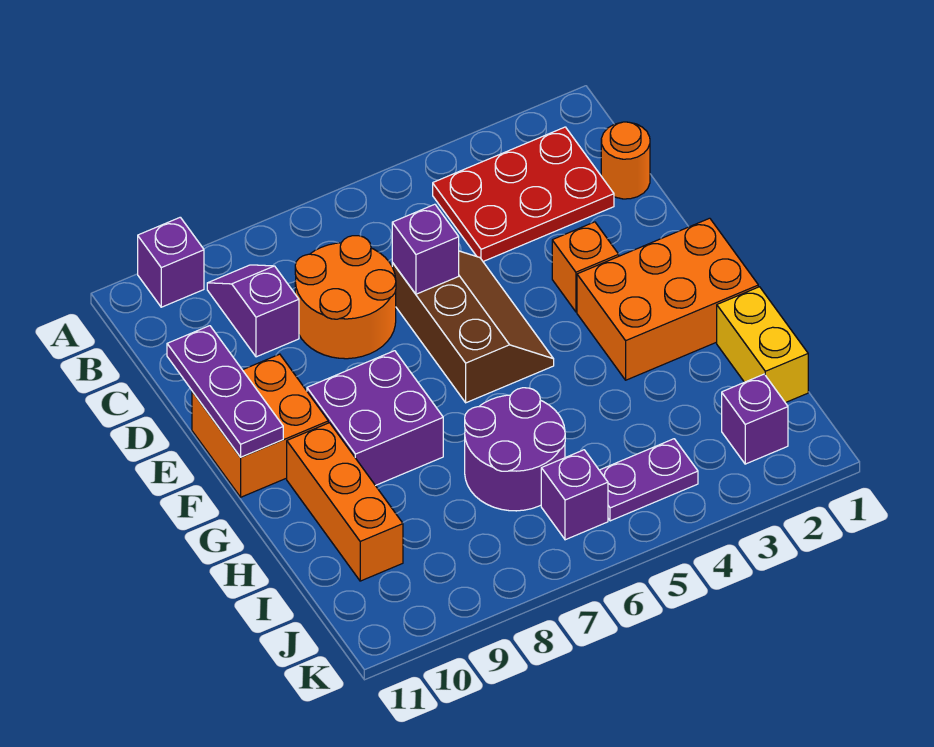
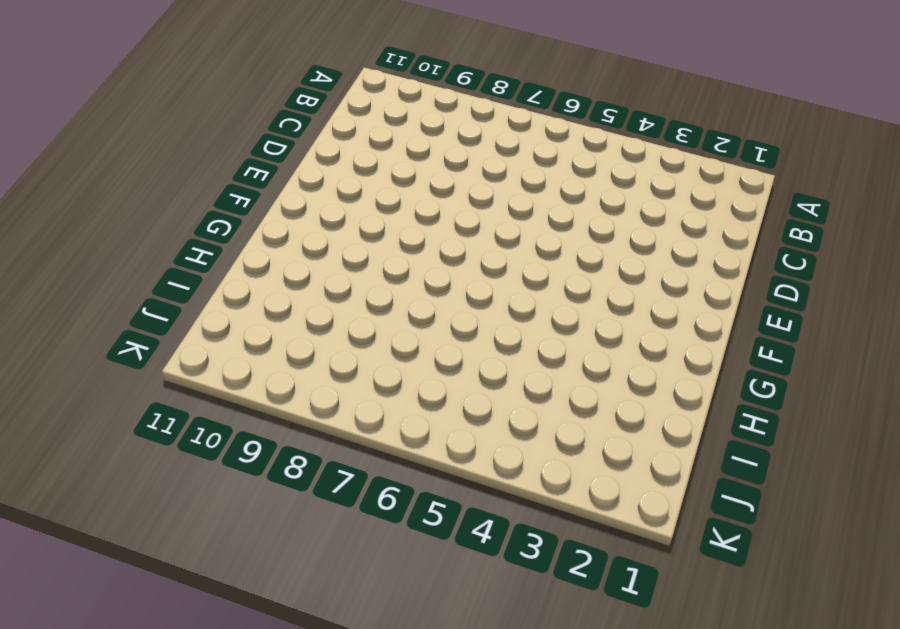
none -> purple 1x1 brick [138,217,204,307]
none -> red 2x3 plate [433,127,614,261]
none -> purple 1x2 slope [207,265,299,357]

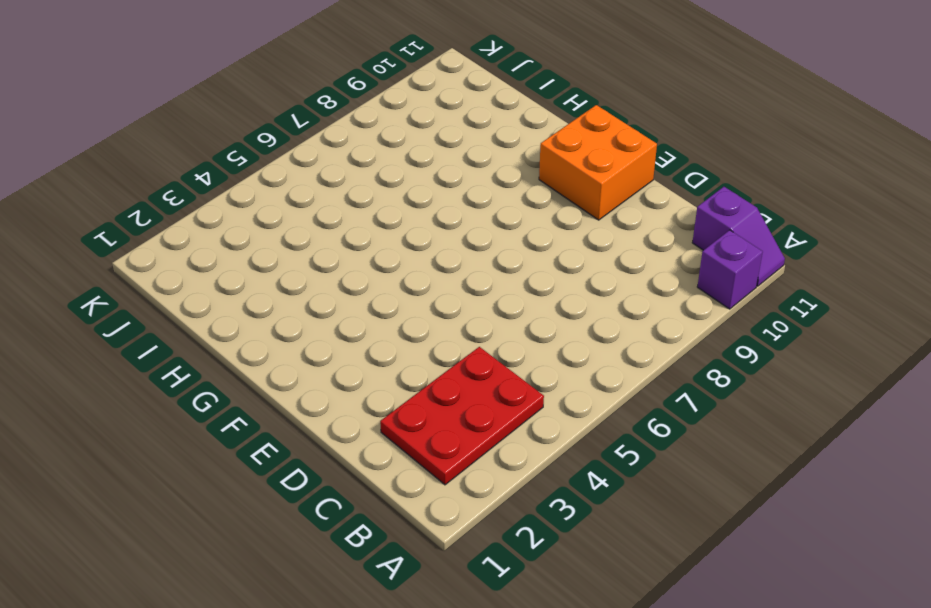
purple 1x2 slope [692,187,785,286] -> purple 1x2 slope moved to [207,265,299,357]
none -> orange 1x1 round brick [601,122,650,199]
none -> orange 2x2 round brick [295,236,396,359]
none -> brown 2x3 slope [392,251,554,403]

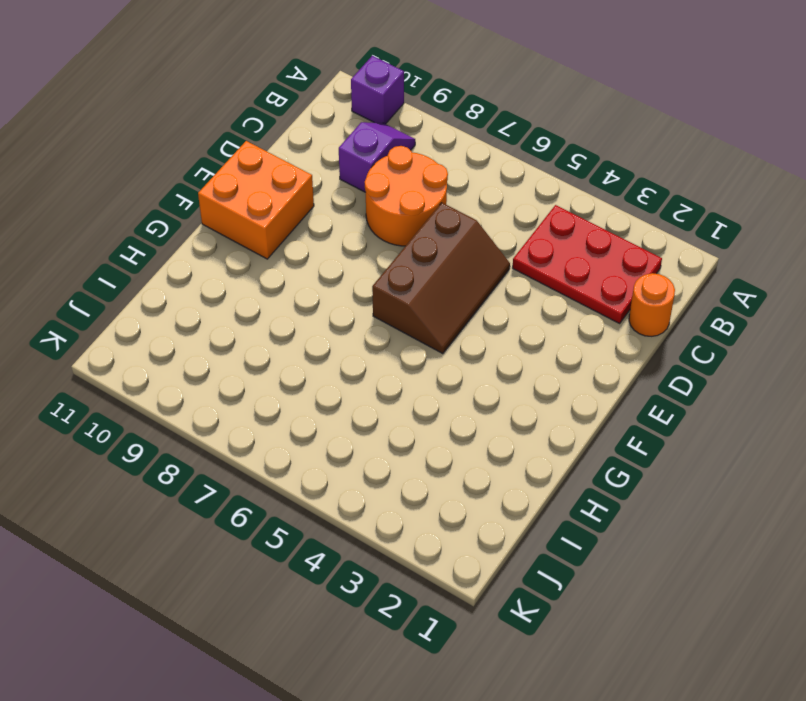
none -> orange 1x1 brick [552,222,619,312]
none -> orange 2x3 brick [577,218,758,380]
none -> purple 2x2 brick [307,351,443,486]

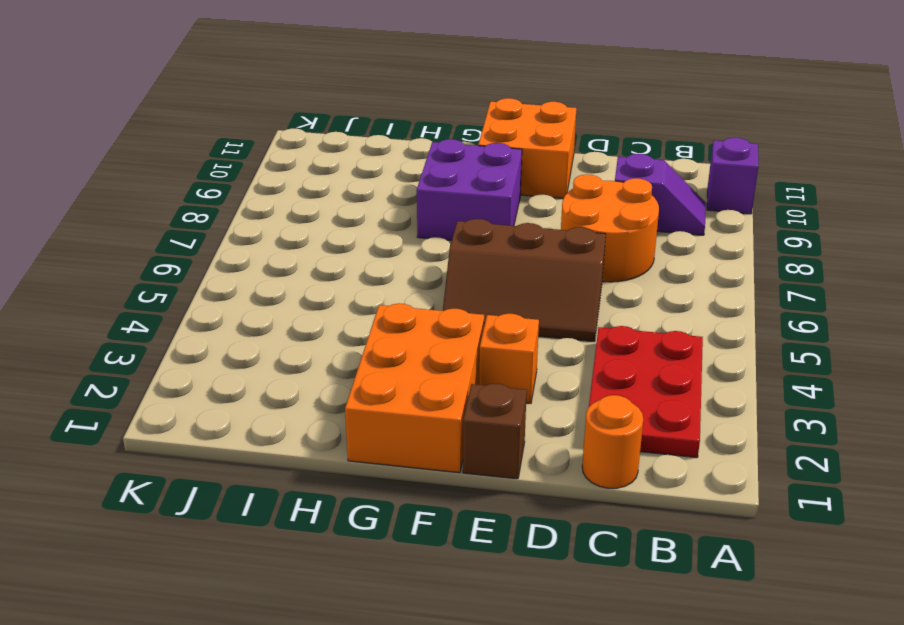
brown 1x1 brick [463,384,527,479] -> none
none -> orange 1x3 brick [287,423,403,581]
none -> yellow 1x2 brick [717,287,808,403]
none -> purple 2x2 round brick [465,388,565,511]

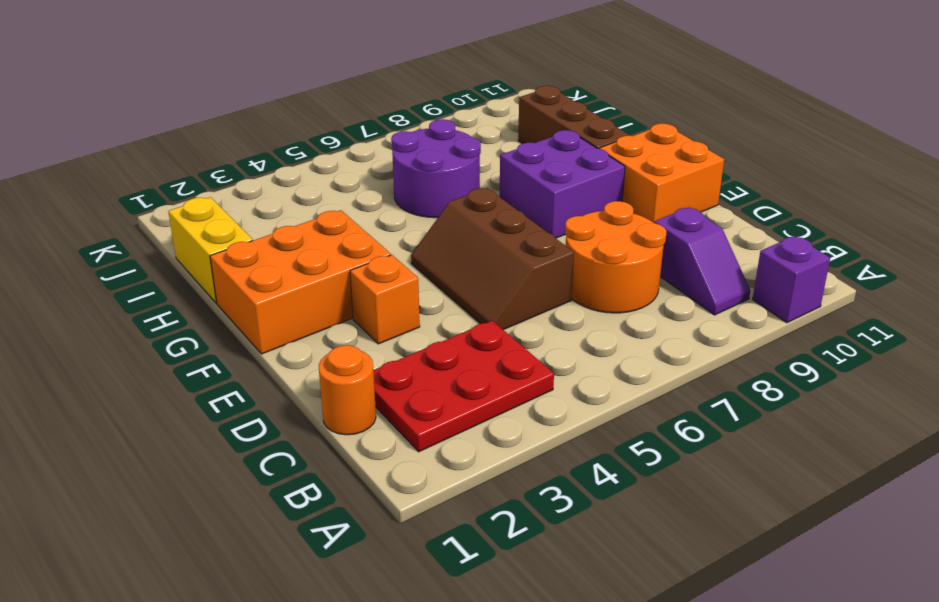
brown 1x3 brick [518,86,630,149] -> orange 1x3 brick [287,423,403,581]
none -> purple 1x1 brick [722,374,788,464]
none -> purple 1x2 plate [599,439,698,521]
none -> purple 1x1 brick [541,450,608,540]

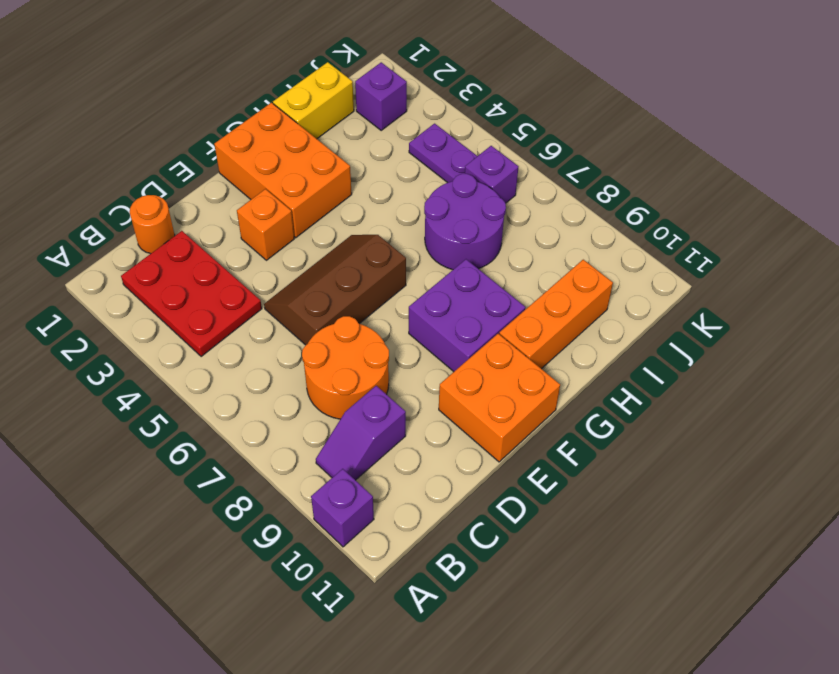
none -> purple 1x1 brick [392,204,459,294]
none -> purple 1x3 plate [167,326,283,457]

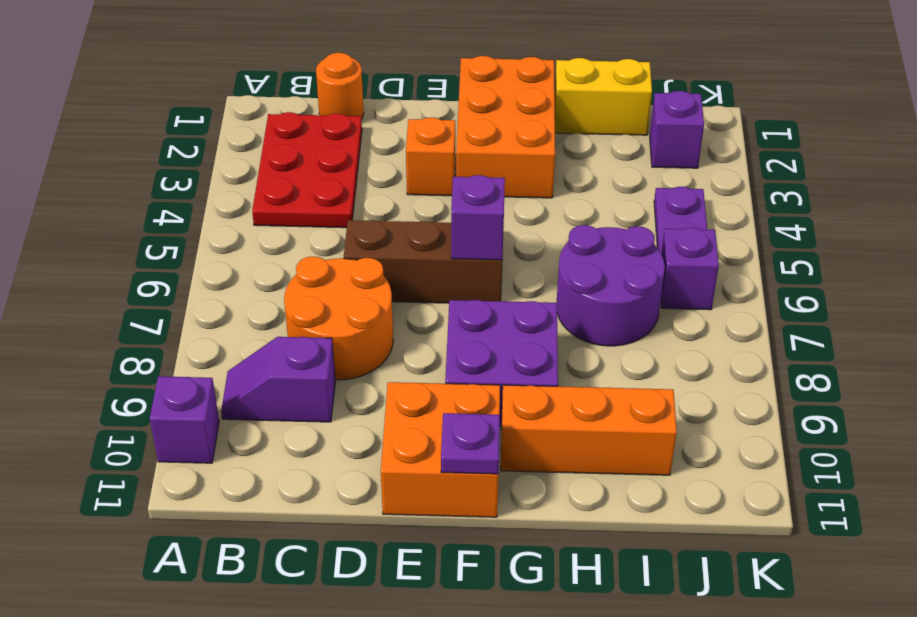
purple 1x1 brick [451,175,505,260] -> purple 1x1 brick moved to [392,204,459,294]
purple 1x1 plate [441,413,500,474] -> purple 1x3 plate [167,326,283,457]

